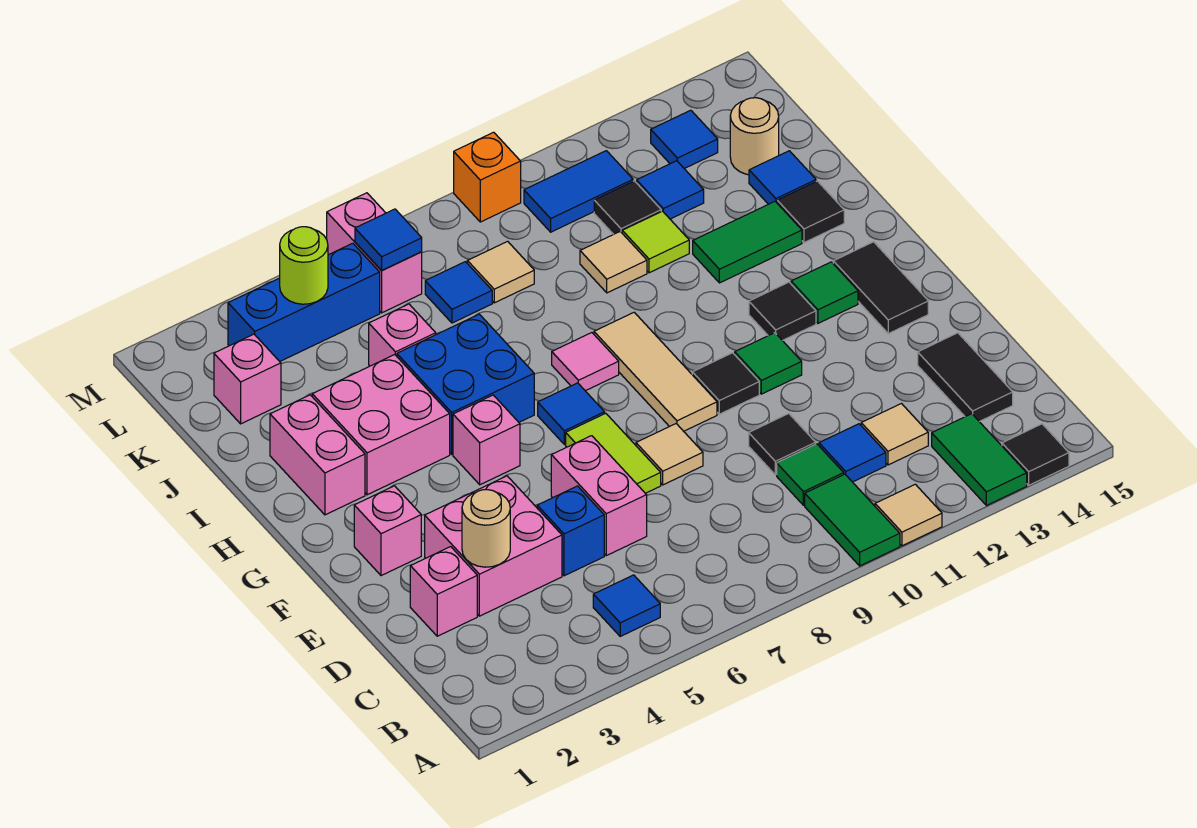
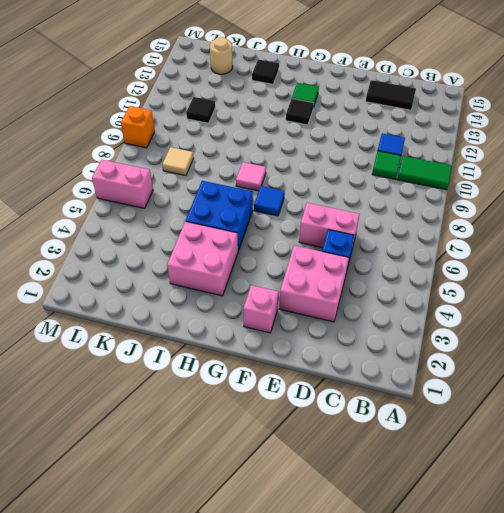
none -> tan 1x1 tile [875,484,942,546]
none -> green 1x2 tile [932,414,1027,506]
none -> black 1x1 tile [1002,424,1069,485]
none -> blue 1x1 tile [593,575,660,636]

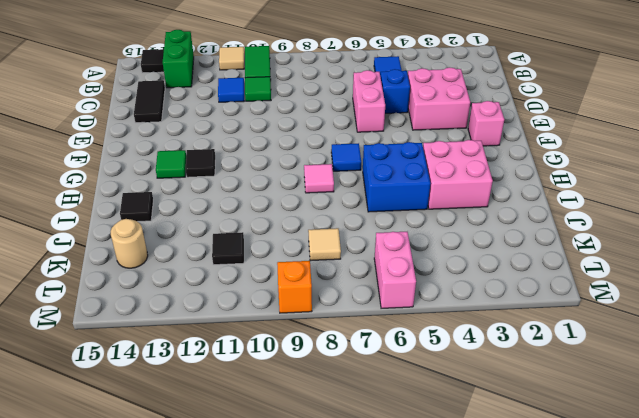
green 1x2 brick [163,30,194,88] -> green 1x2 tile [932,414,1027,506]
none -> tan 1x1 tile [861,404,928,465]
none -> pink 1x1 brick [410,547,477,636]
none -> black 1x1 tile [749,414,816,475]
none -> lime 1x2 tile [566,413,661,493]

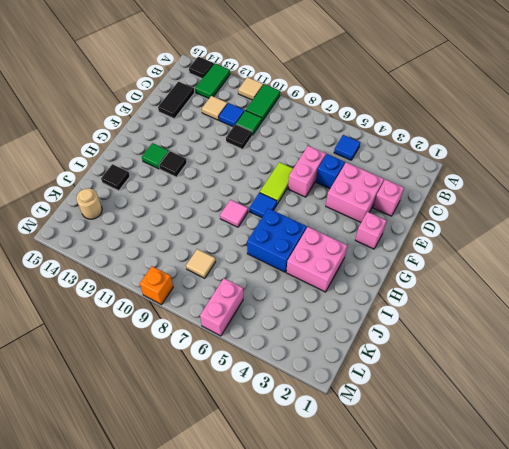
none -> tan 1x1 tile [636,424,703,485]
none -> tan 1x3 tile [594,312,717,431]
none -> black 1x1 tile [692,353,759,414]
none -> green 1x1 tile [735,333,802,394]

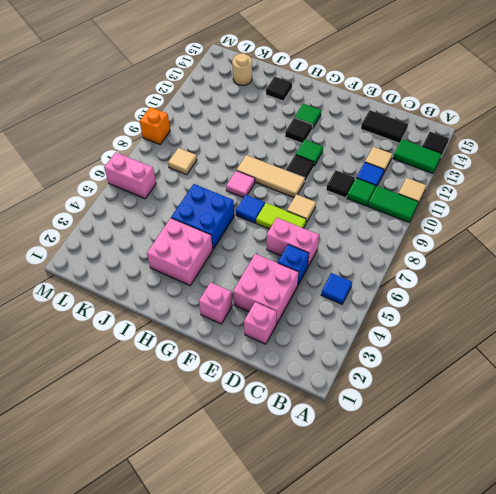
none -> black 1x2 tile [833,242,928,334]
none -> pink 1x1 brick [453,395,520,485]
none -> pink 1x2 brick [270,395,365,515]
none -> green 1x2 tile [693,201,802,283]

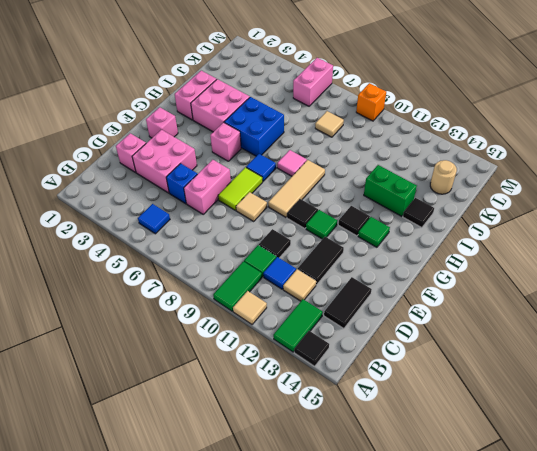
black 1x2 tile [298,237,344,285] -> black 1x2 tile moved to [833,242,928,334]
green 1x2 brick [364,165,417,216] -> green 1x2 tile [693,201,802,283]
none -> pink 1x1 brick [369,304,436,366]
none -> tan 1x1 tile [580,232,647,293]
none -> lime 1x1 tile [622,211,689,273]
none -> blue 1x1 tile [749,151,816,204]

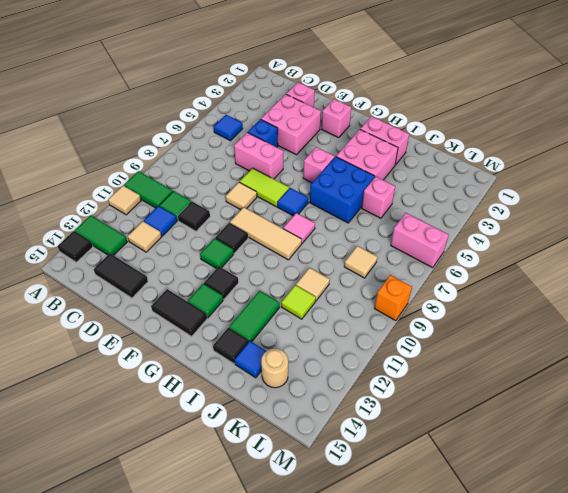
none -> pink 1x1 brick [214,334,281,424]
none -> blue 1x1 tile [425,262,492,323]
none -> black 1x1 tile [594,181,661,234]
none -> blue 1x1 tile [637,161,704,219]

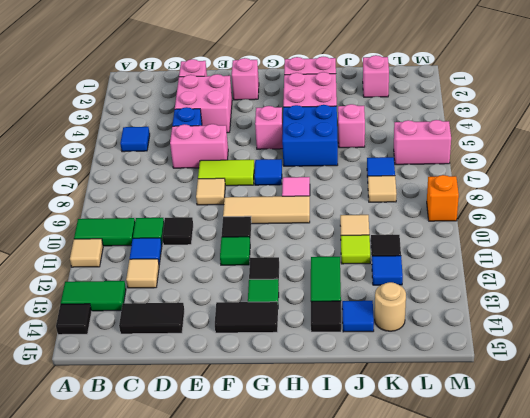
none -> blue 1x3 brick [228,243,380,361]
none -> blue 1x2 tile [524,151,633,232]
none -> blue 1x1 tile [651,110,718,169]
none -> tan 1x1 round brick [462,490,510,567]

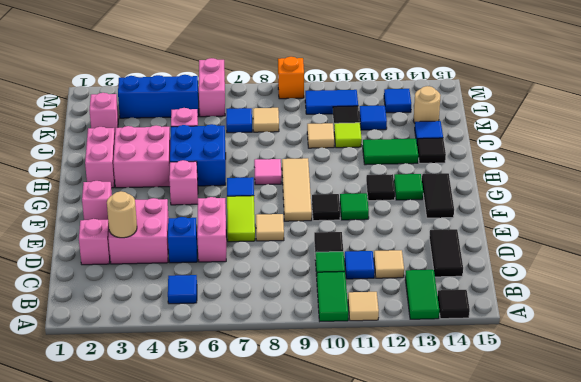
none -> lime 1x1 round brick [280,227,328,304]
none -> blue 1x1 tile [355,209,422,271]

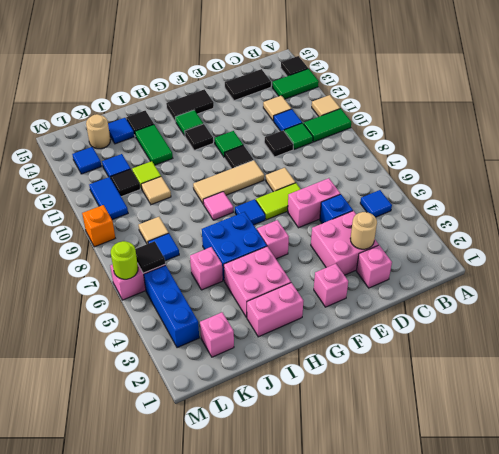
black 1x1 tile [135,241,165,273] -> blue 1x1 tile [355,209,422,271]
lime 1x1 round brick [111,241,138,279] -> lime 1x1 round brick moved to [280,227,328,304]

